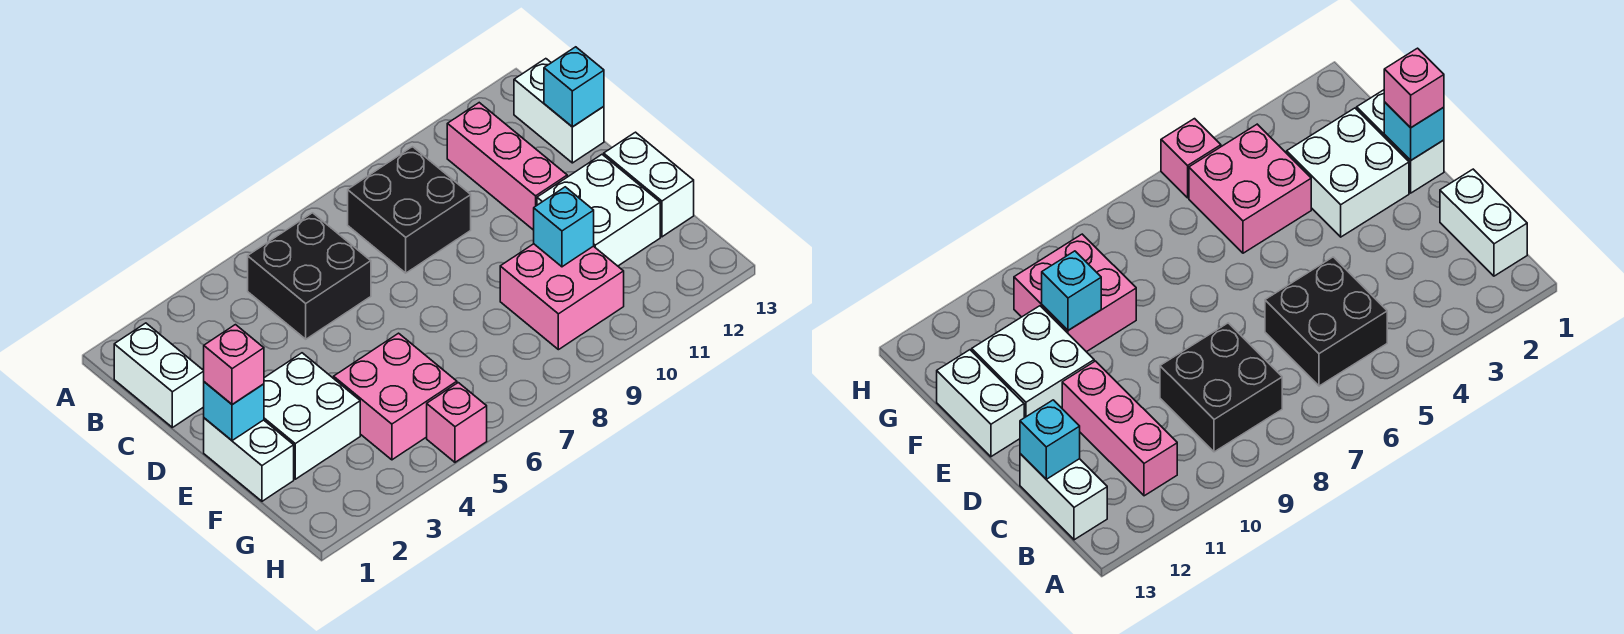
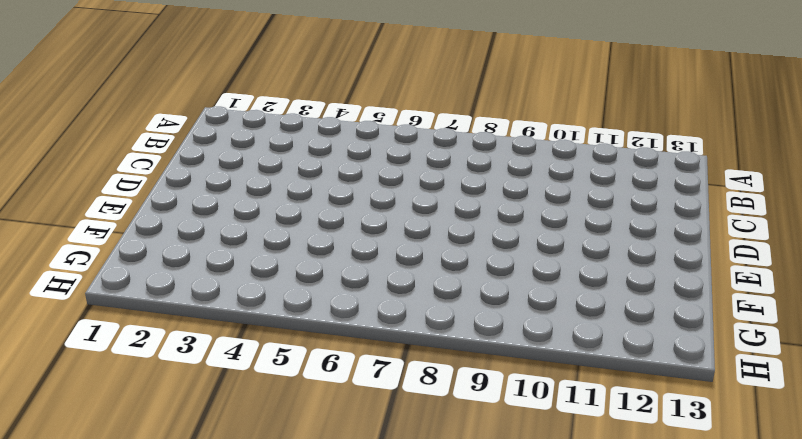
none -> white 1x2 brick [114,323,204,427]
none -> black 2x2 brick [248,213,371,339]
none -> black 2x2 brick [348,147,471,273]

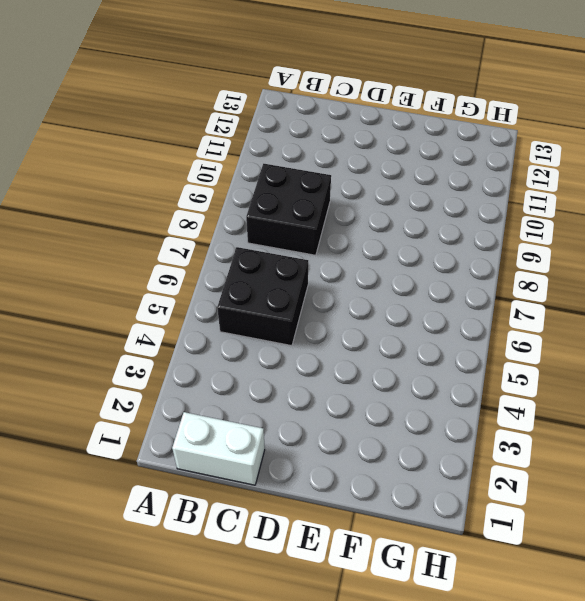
none -> pink 1x3 brick [447,103,567,230]
none -> white 1x2 brick [514,59,604,163]
none -> white 1x2 brick [204,418,294,501]

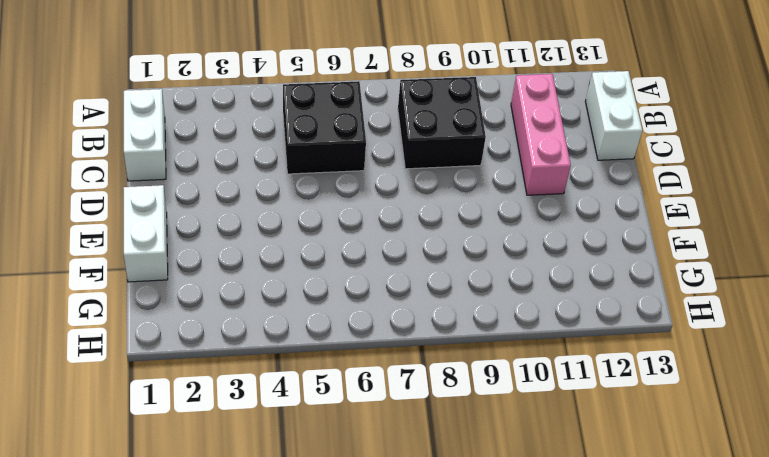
none -> white 2x2 brick [264,353,360,479]
none -> white 2x2 brick [537,155,660,266]
none -> white 1x2 brick [604,132,694,237]

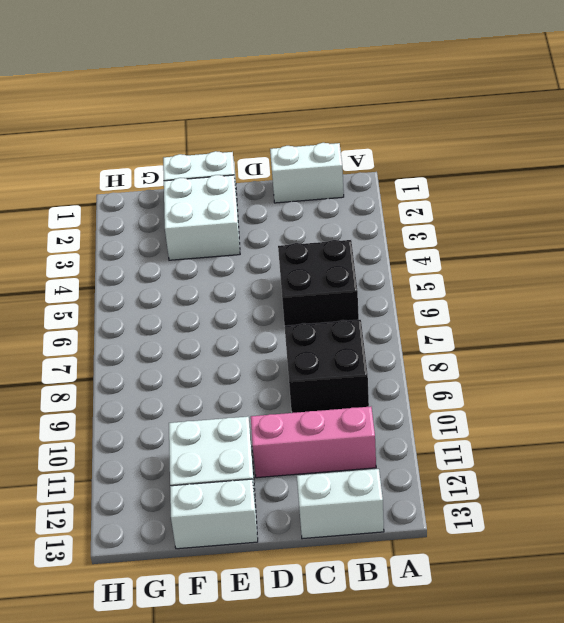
none -> pink 2x2 brick [334,333,457,460]
none -> pink 2x2 brick [500,244,624,350]
none -> pink 1x1 brick [427,383,487,462]

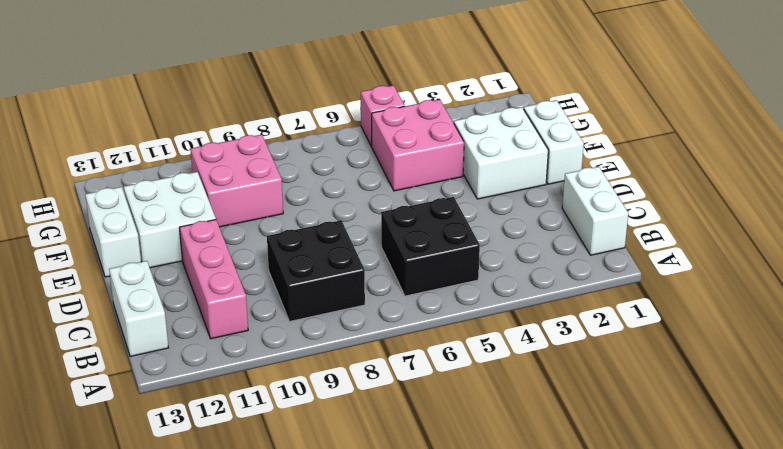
none -> cyan 1x1 brick [544,47,604,127]
none -> cyan 1x1 brick [204,382,264,441]
none -> cyan 1x1 brick [534,187,594,267]

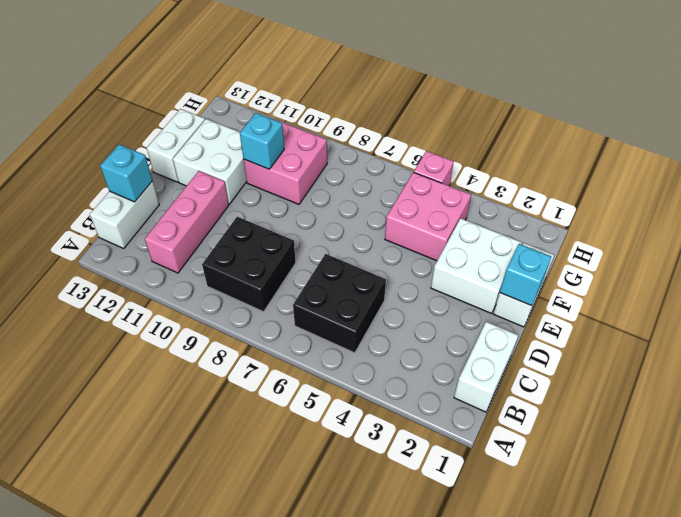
none -> pink 1x1 brick [204,325,264,405]

